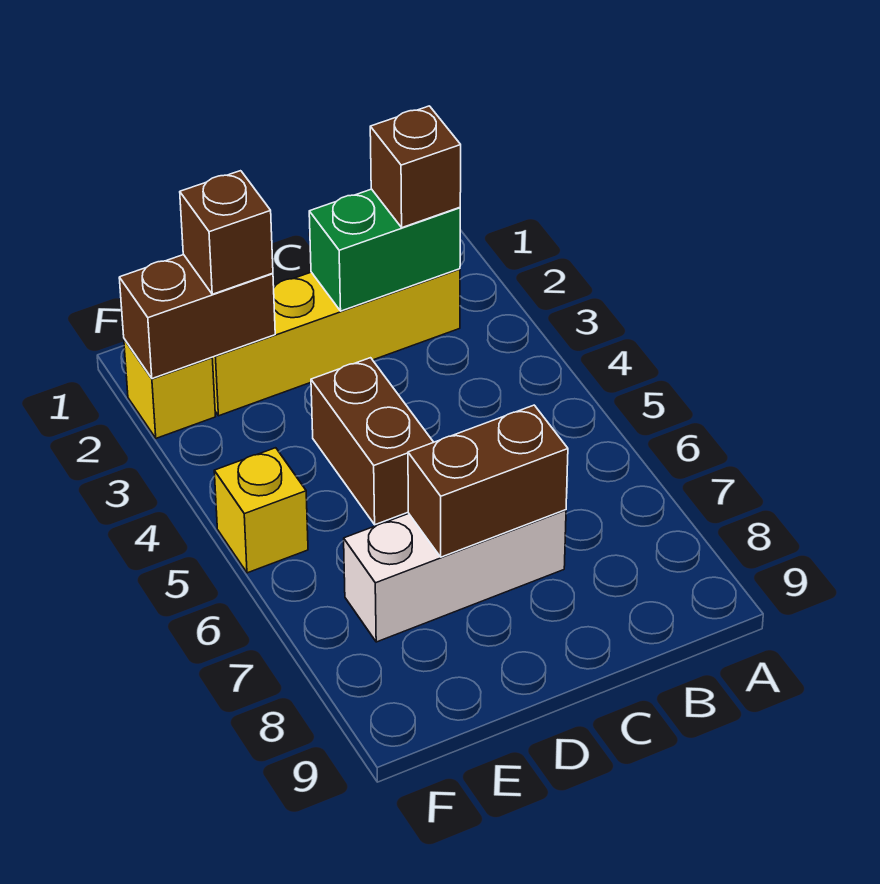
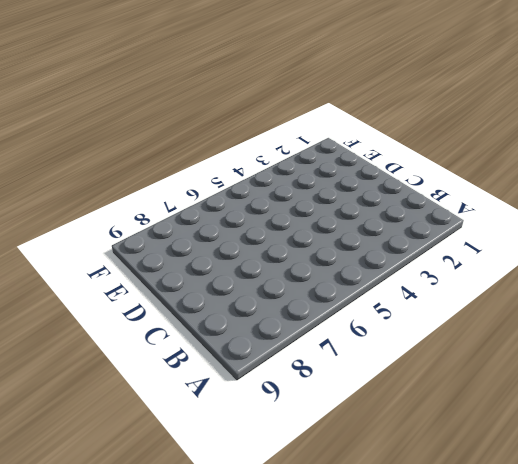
none -> yellow 1x4 brick [212,269,460,416]
none -> white 1x3 brick [344,510,566,642]

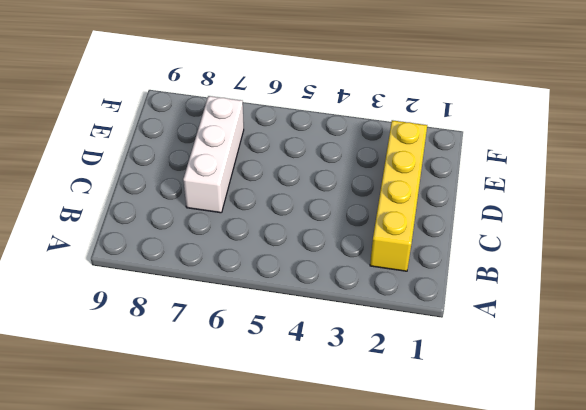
none -> brown 1x2 brick [311,358,434,525]
none -> yellow 1x1 brick [124,339,215,438]

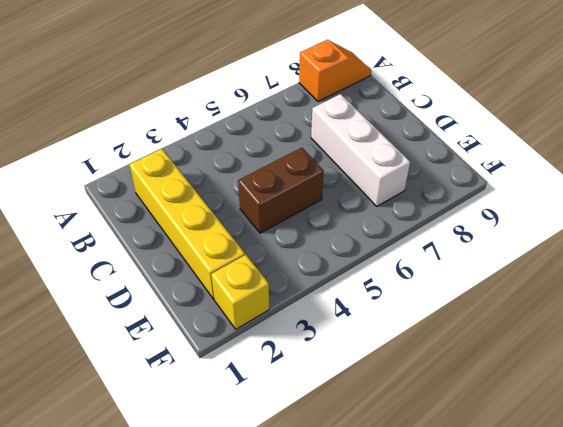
orange 1x2 slope [299,40,371,102] -> none
none -> yellow 1x1 brick [214,448,308,573]
none -> green 1x2 brick [309,189,460,311]

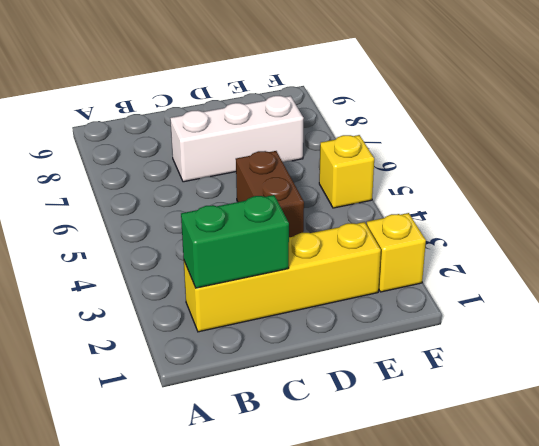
none -> brown 1x2 brick [408,405,568,557]
none -> brown 1x2 brick [119,255,275,379]

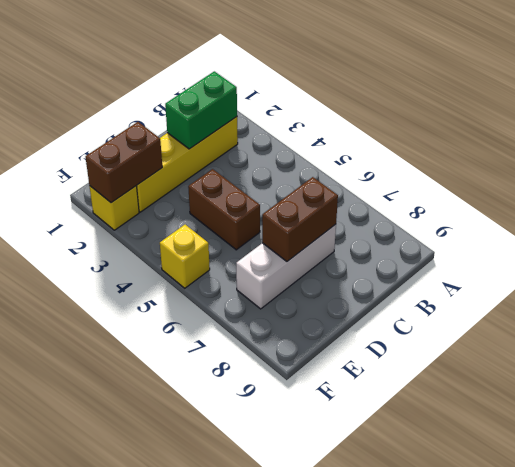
none -> brown 1x1 brick [370,106,461,228]
none -> brown 1x1 brick [180,171,273,294]

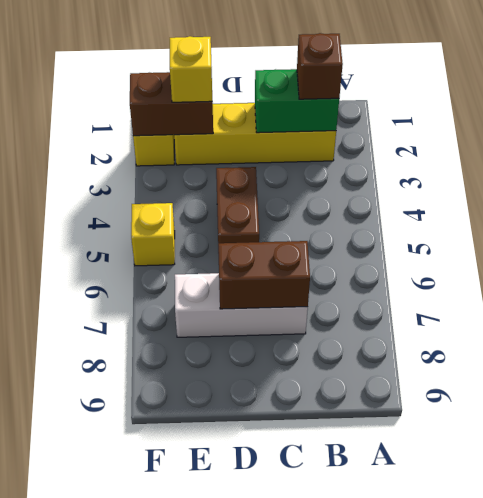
yellow 1x1 brick [170,36,212,102] -> brown 1x1 brick [180,171,273,294]

